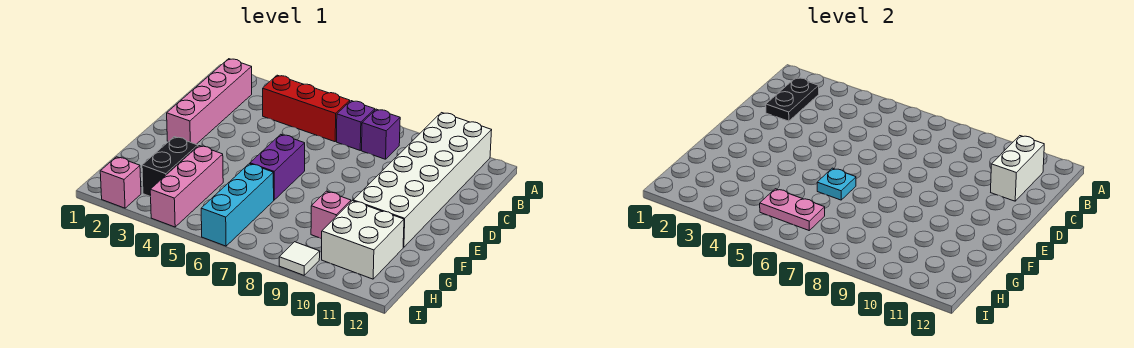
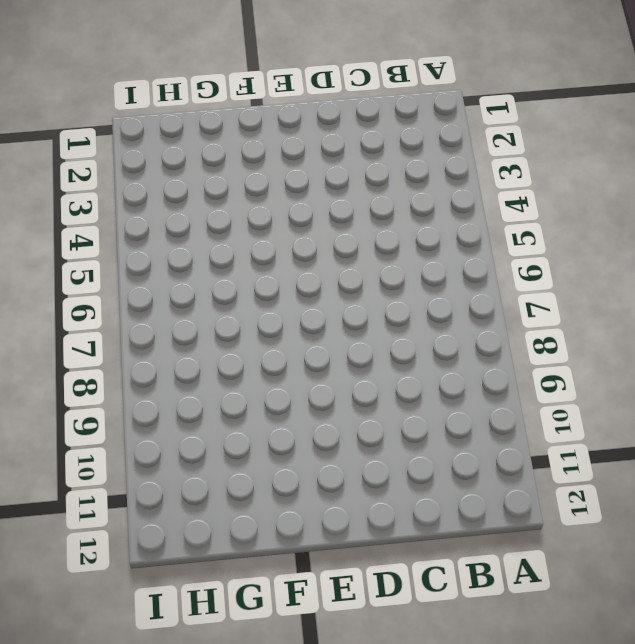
none -> white 2x6 brick [353,113,492,247]
none -> pink 1x4 brick [167,59,252,144]
none -> red 1x3 brick [263,75,350,142]

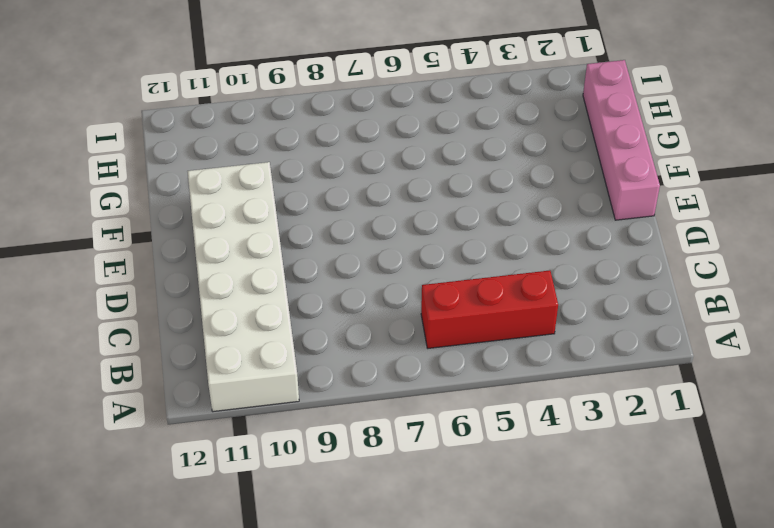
pink 1x4 brick [583,60,660,220] -> pink 1x4 brick moved to [167,59,252,144]
none -> purple 1x1 brick [337,101,375,150]
none -> purple 1x1 brick [362,109,400,159]
none -> purple 1x2 brick [250,134,305,200]

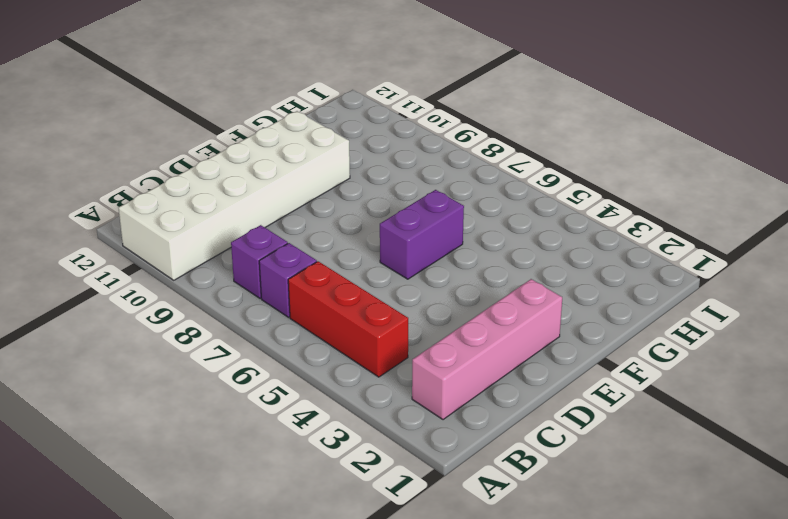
none -> black 1x2 brick [142,137,198,197]
none -> pink 1x3 brick [150,146,223,227]
none -> cyan 1x3 brick [201,164,274,246]

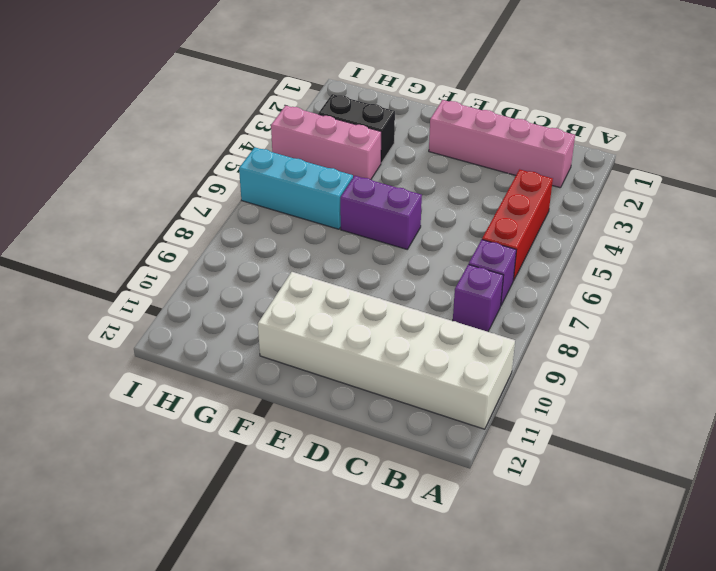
none -> pink 1x1 brick [311,191,351,239]
none -> white 2x2 brick [322,201,404,279]
none -> pink 1x1 brick [100,157,141,208]

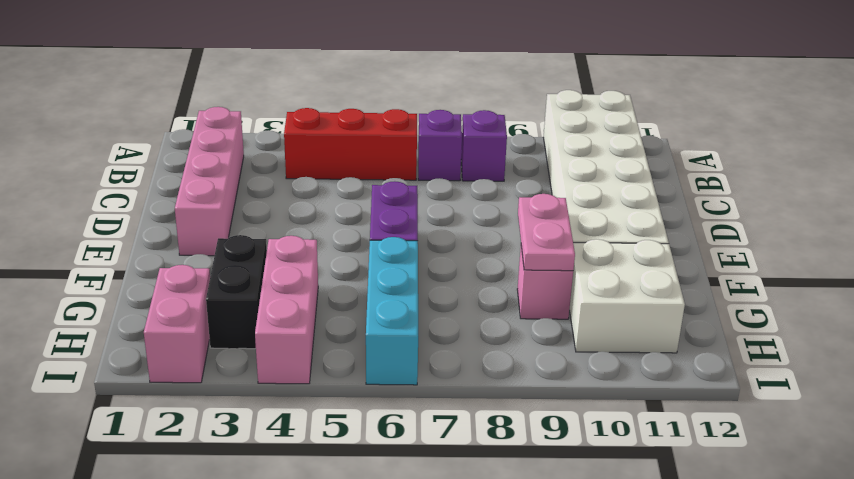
pink 1x2 plate [518,194,575,271] -> pink 1x2 plate turned to [760,189,825,230]
pink 1x2 brick [144,265,210,383] -> pink 1x1 brick [100,157,141,208]
none -> white 1x1 tile [279,242,320,275]
none -> black 1x2 plate [766,78,819,121]
none -> white 1x2 brick [991,136,1044,201]

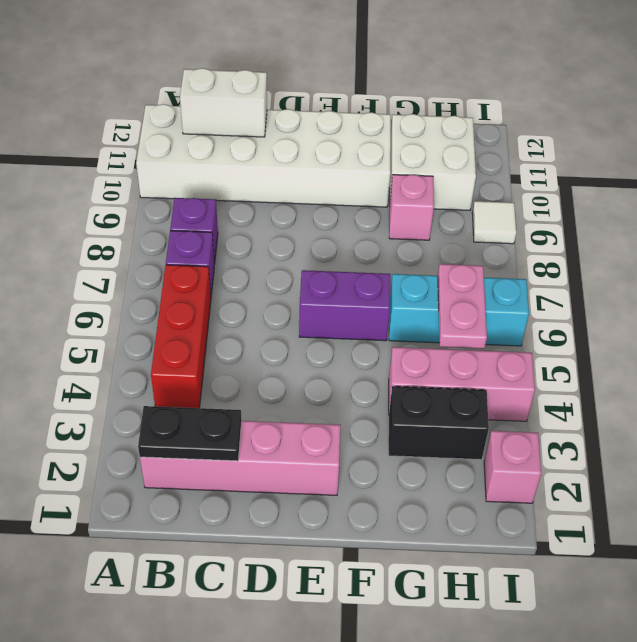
none -> cyan 1x1 plate [817,168,856,200]

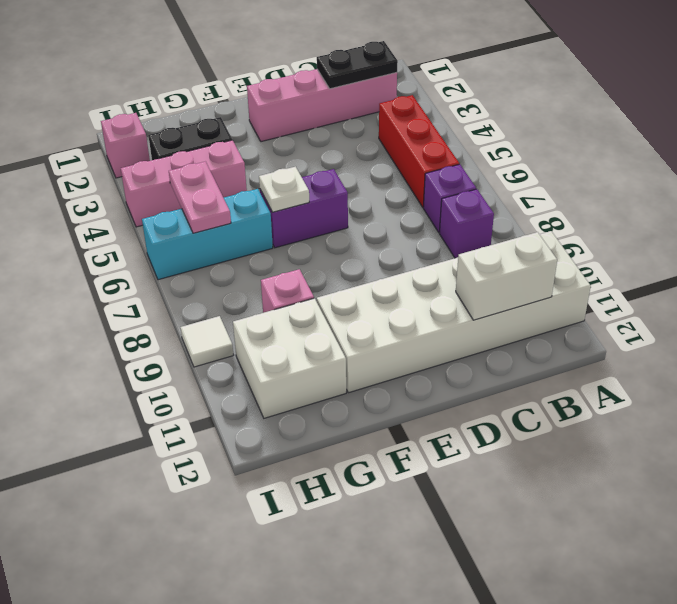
white 1x1 plate [259,167,309,212] -> cyan 1x1 plate [817,168,856,200]

